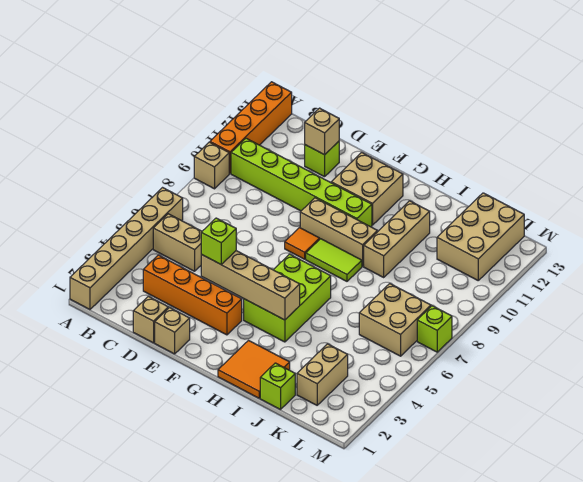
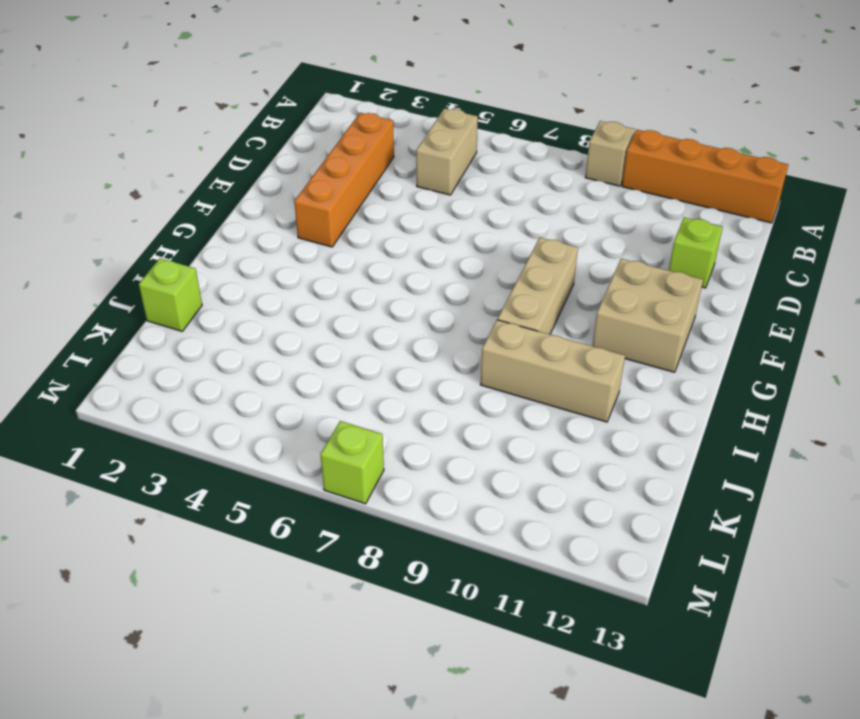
none -> tan 1x6 brick [70,188,183,309]
none -> lime 1x6 brick [231,138,372,227]
none -> tan 1x1 brick [133,296,168,343]

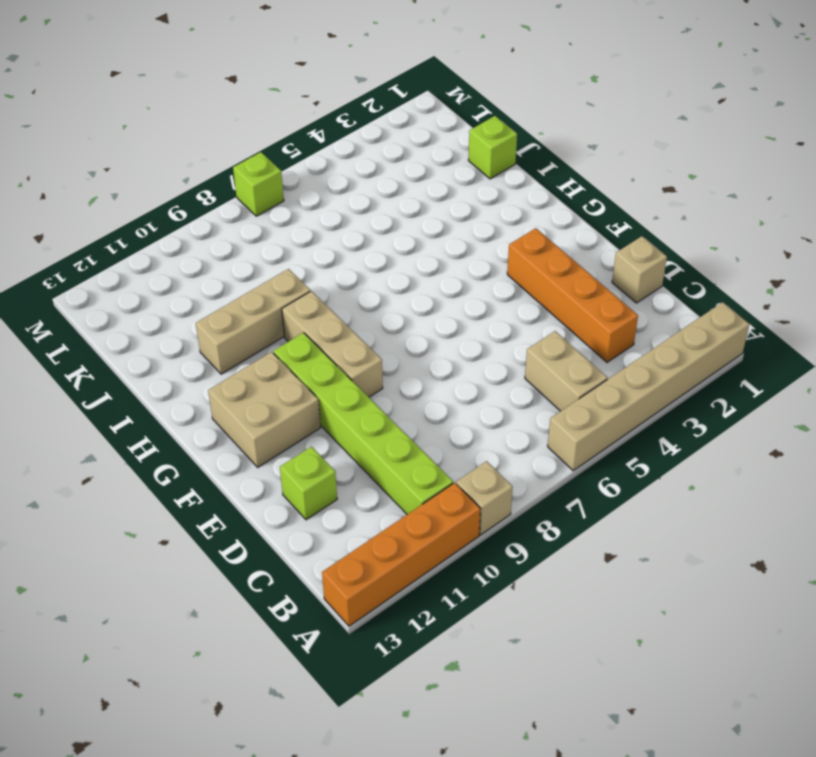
none -> tan 1x1 brick [155,308,190,354]
none -> orange 1x1 tile [285,228,320,259]
none -> lime 2x3 brick [244,254,331,342]

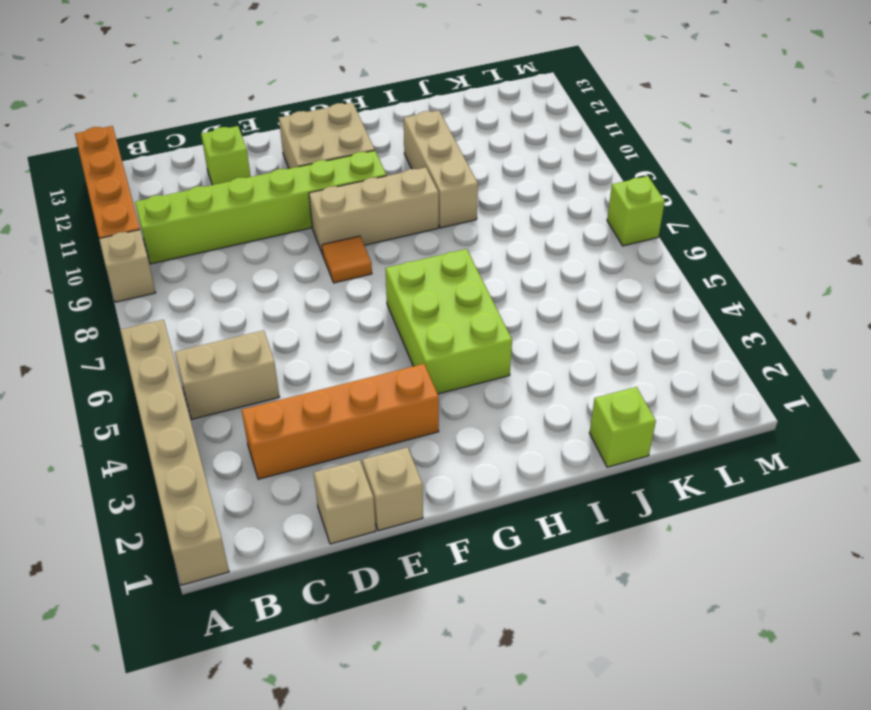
none -> lime 1x2 tile [306,239,362,281]
none -> orange 2x2 tile [218,341,290,398]
none -> tan 1x2 brick [297,344,348,405]

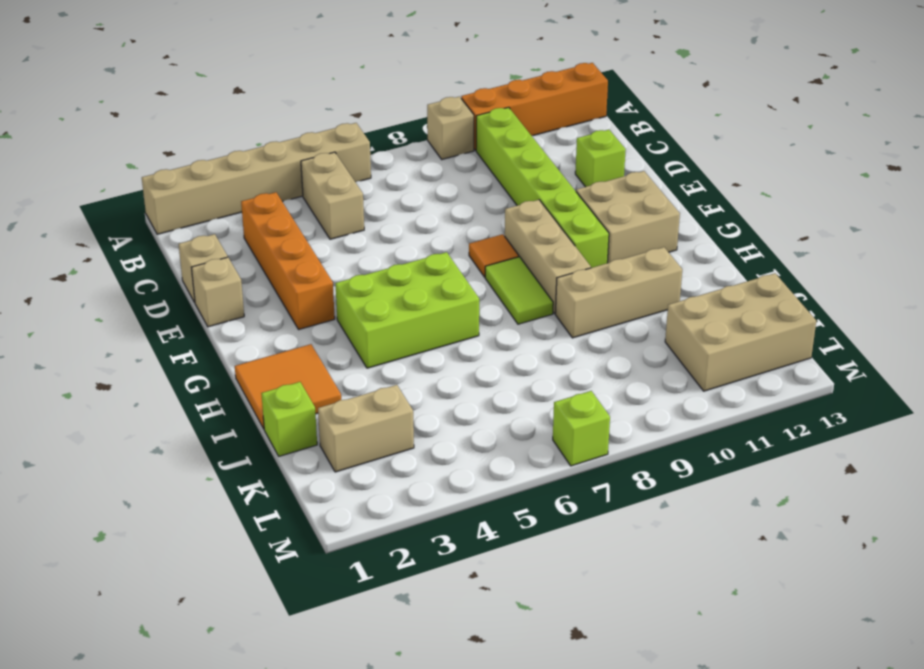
none -> tan 2x2 brick [359,284,431,356]
none -> tan 1x1 brick [305,108,339,155]
none -> tan 1x4 brick [201,251,300,320]

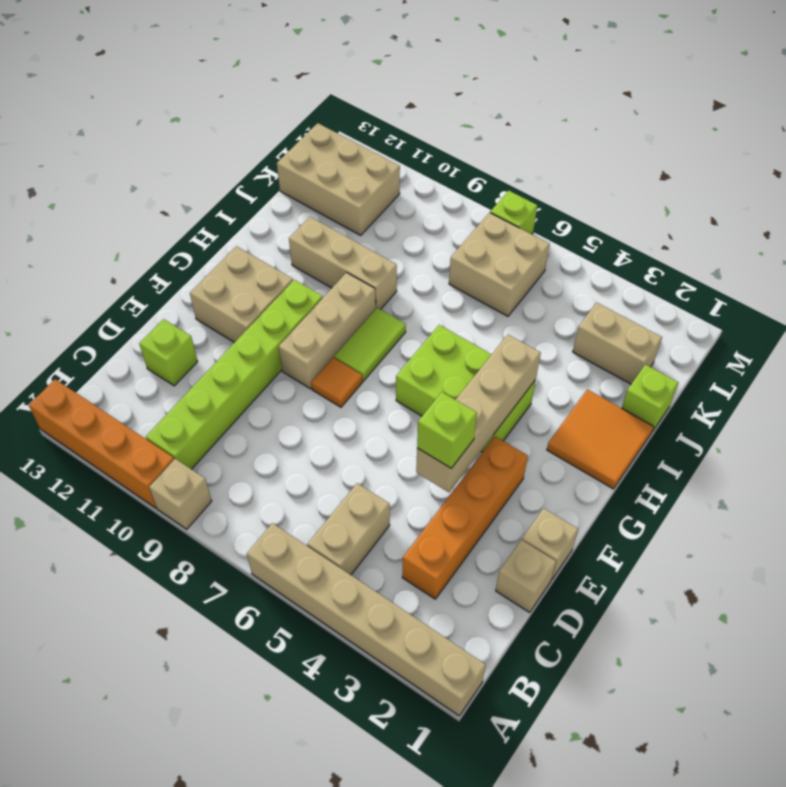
none -> tan 1x1 brick [305,108,339,155]

